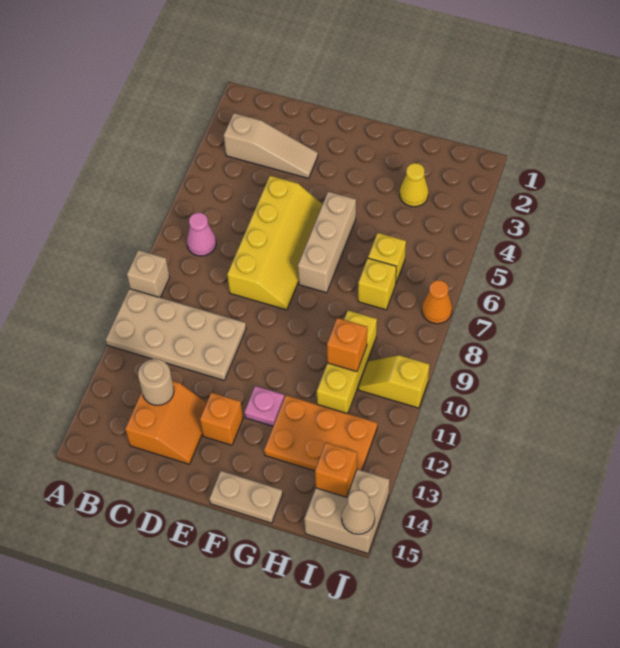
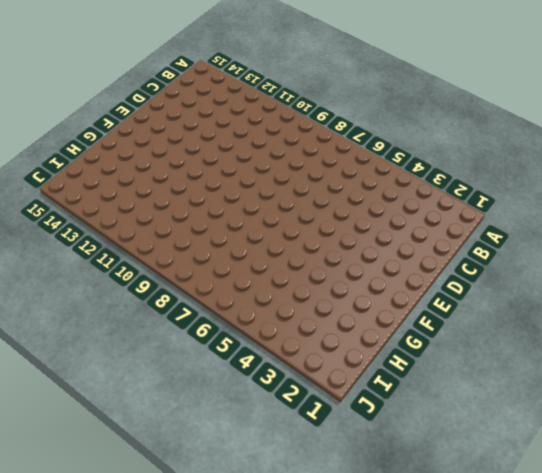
none -> tan 1x1 brick [127,250,170,298]
none -> tan 2x4 plate [106,289,246,380]
none -> tan 1x3 slope [224,113,318,178]

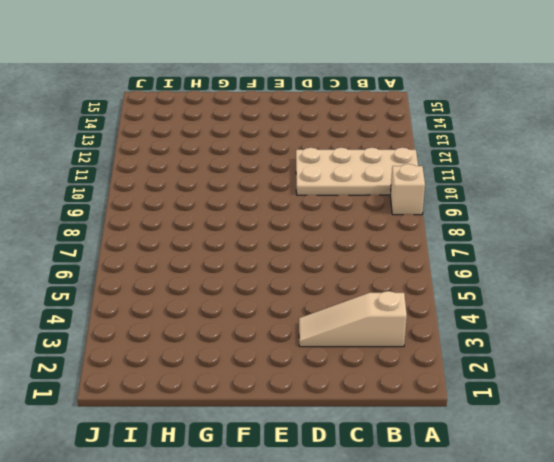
none -> pink 1x1 cone [187,213,216,256]
none -> orange 2x2 slope [125,381,207,464]
none -> yellow 2x4 slope [227,176,323,310]

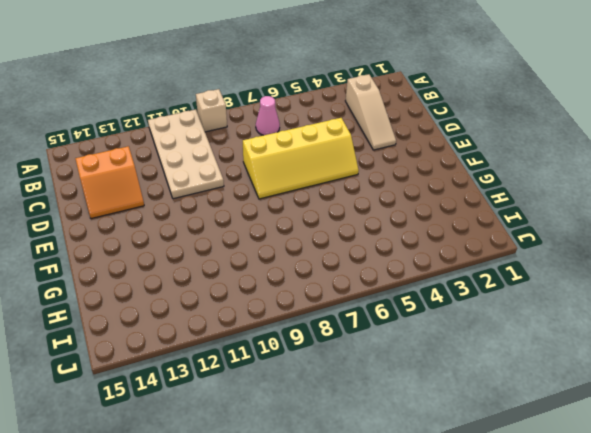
none -> orange 1x1 brick [200,393,243,445]
none -> tan 1x3 brick [298,192,356,293]
none -> pink 1x1 plate [244,386,284,426]

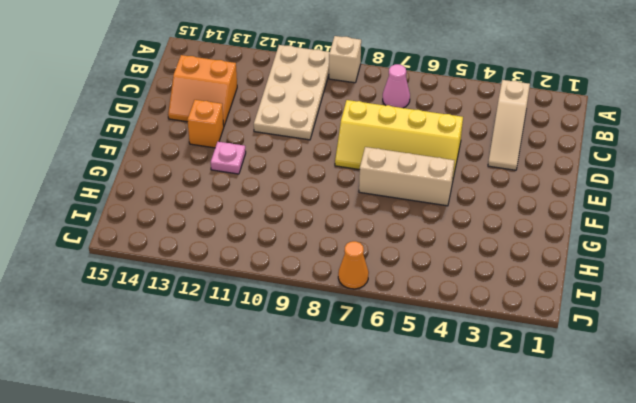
none -> tan 1x2 plate [209,471,283,523]
none -> orange 2x3 plate [264,395,377,471]
none -> yellow 1x1 cone [400,163,429,207]

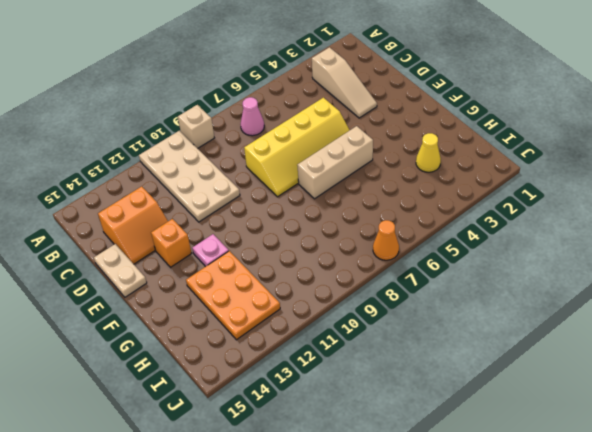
tan 1x2 plate [94,244,147,297] -> tan 1x2 plate moved to [209,471,283,523]
none -> yellow 1x1 brick [368,233,406,283]
none -> yellow 1x1 brick [358,258,396,310]
none -> yellow 1x3 brick [317,311,377,414]

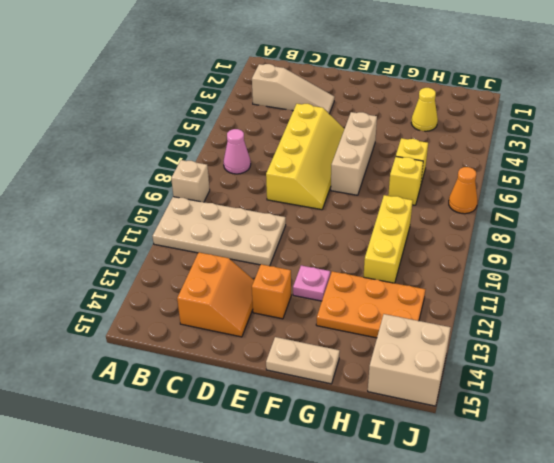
none -> yellow 1x2 slope [358,355,430,408]
none -> tan 1x1 round brick [138,359,174,405]
none -> orange 1x1 brick [327,318,367,372]

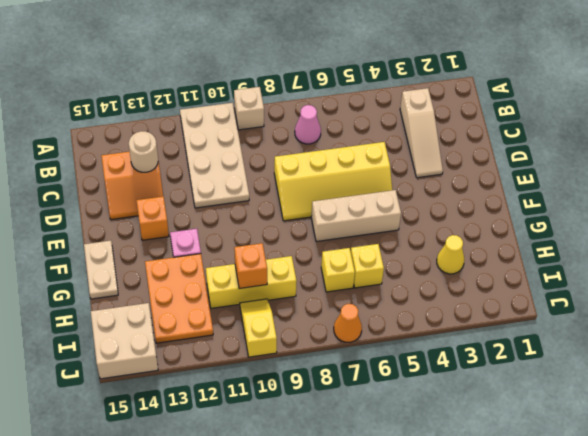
none -> orange 1x1 brick [315,443,357,497]
none -> tan 1x1 cone [342,490,375,534]

